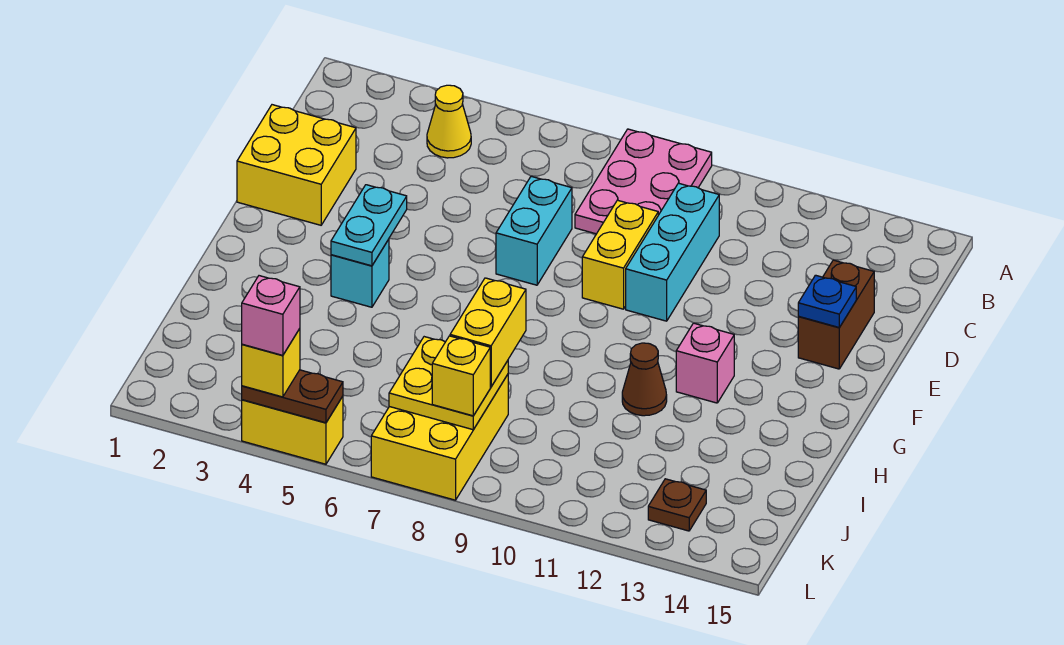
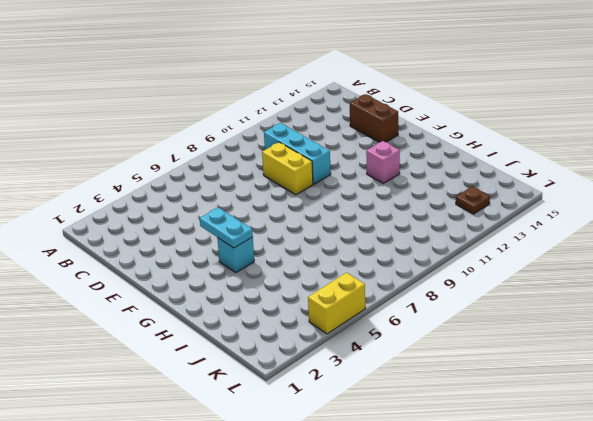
none -> pink 2x3 plate [575,129,712,234]
none -> yellow 1x1 cone [427,85,471,158]
none -> yellow 2x2 brick [237,105,356,225]

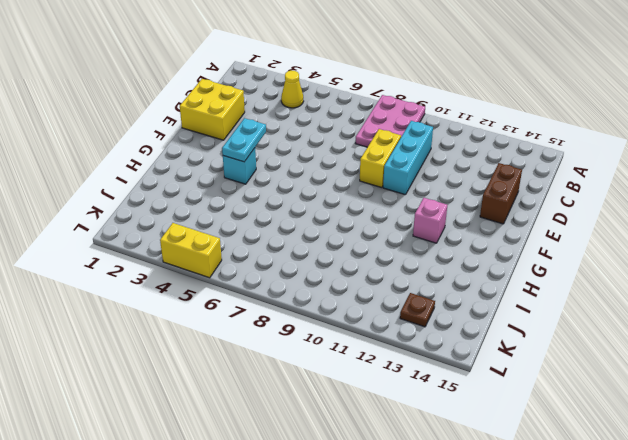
none -> cyan 1x2 brick [496,176,572,285]
none -> brown 1x1 cone [622,343,667,416]
none -> yellow 2x3 brick [371,375,508,500]

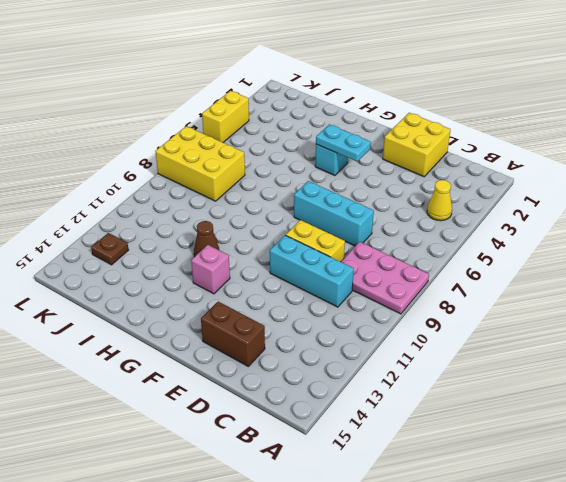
cyan 1x3 brick [294,181,374,246] -> cyan 1x2 brick [496,176,572,285]
none -> blue 1x1 plate [798,275,856,327]
none -> yellow 2x2 plate [389,337,508,430]
none -> brown 1x2 plate [242,370,343,423]

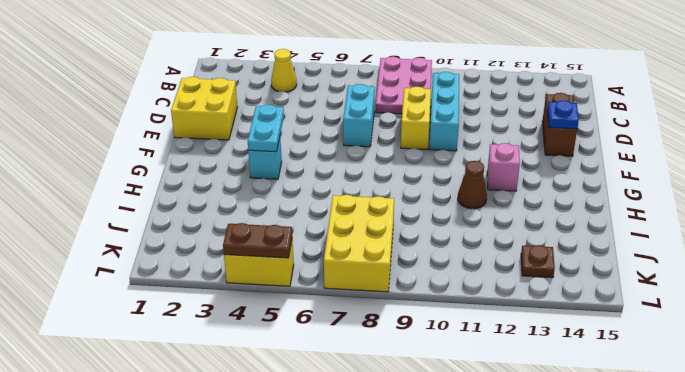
none -> yellow 2x2 plate [389,337,508,430]
none -> yellow 1x2 brick [450,278,526,387]
none -> yellow 1x1 brick [432,336,490,416]

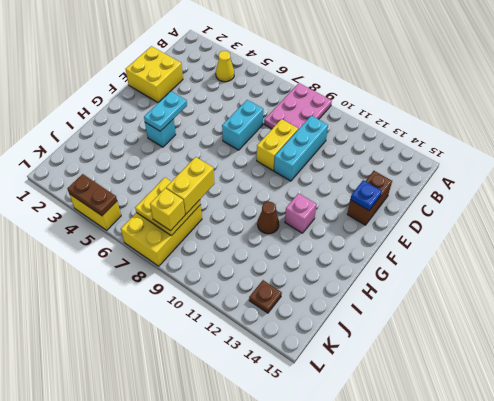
none -> yellow 1x1 brick [242,329,300,397]
none -> pink 1x1 brick [242,276,300,355]

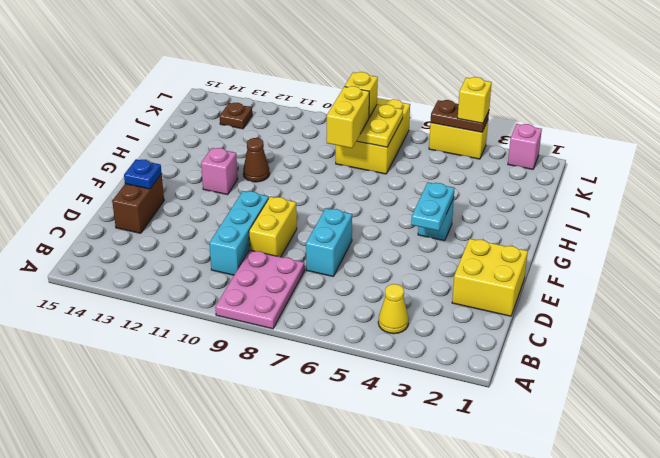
pink 1x1 brick [508,124,542,169] -> pink 1x1 brick moved to [242,276,300,355]

